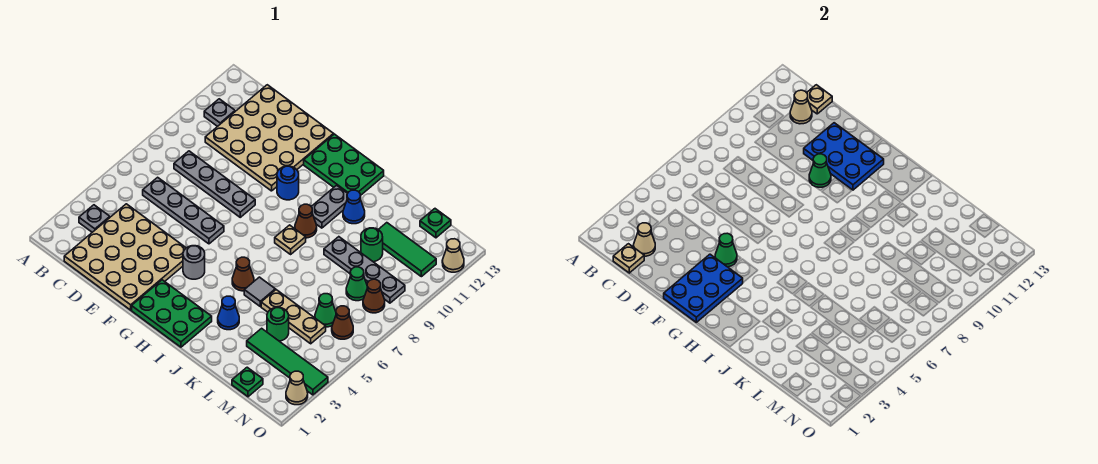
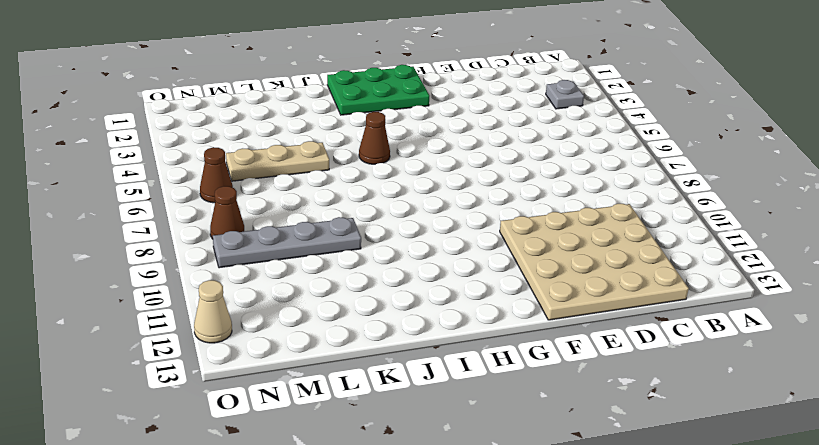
none -> grey 1x1 plate [204,99,235,126]
none -> tan 4x4 plate [64,204,186,310]
none -> grey 1x4 plate [143,177,224,244]
none -> grey 1x4 plate [174,151,255,217]

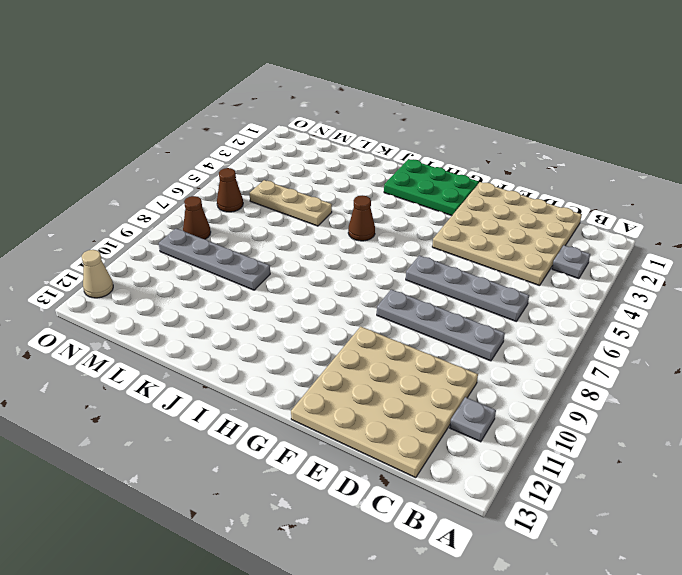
none -> grey 1x1 round brick [183,246,205,279]
none -> blue 1x1 round brick [277,166,299,200]
none -> green 2x3 plate [304,134,384,196]
none -> tan 1x1 plate [275,225,306,254]

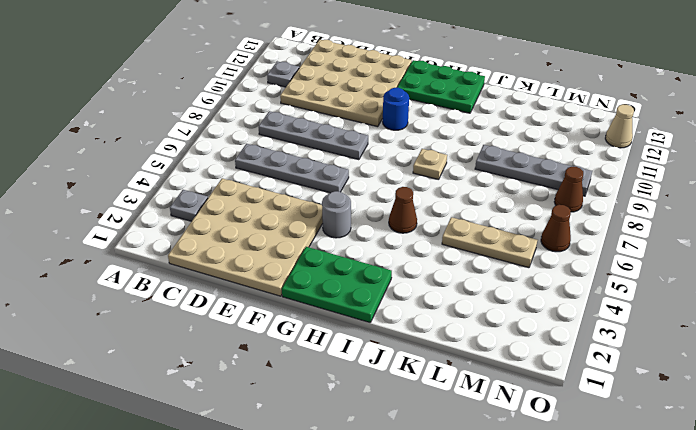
none -> brown 1x1 cone [295,204,317,238]
none -> grey 1x2 plate [311,185,348,228]
none -> blue 1x1 cone [218,296,239,330]
none -> grey 1x1 tile [244,277,275,307]

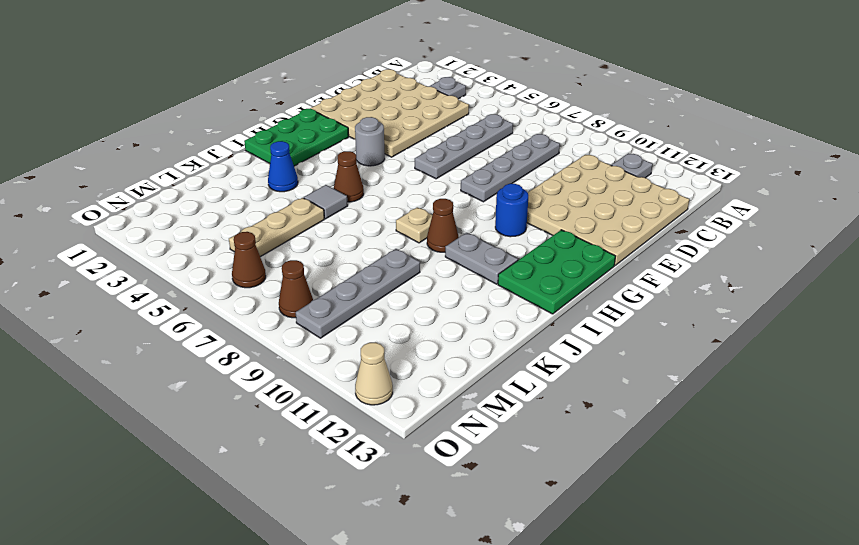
none -> blue 1x1 cone [343,190,365,224]
none -> green 1x4 tile [247,328,328,395]
none -> green 1x1 round brick [267,307,289,341]
none -> green 1x1 round brick [361,228,383,262]

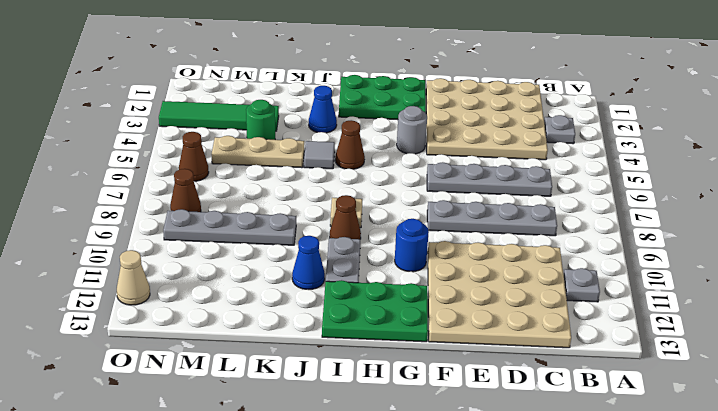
none -> green 1x1 round brick [361,228,383,262]
none -> green 1x3 tile [378,223,436,277]
none -> green 1x1 plate [232,367,263,397]
none -> green 1x1 cone [315,294,336,327]

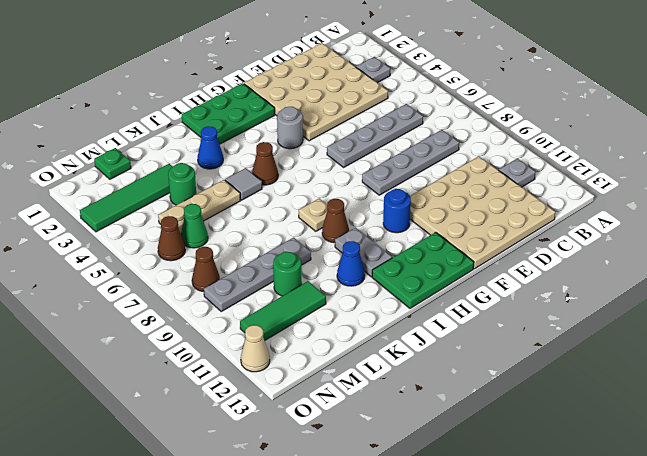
none -> green 1x1 cone [346,267,367,301]
none -> green 1x1 plate [420,209,451,238]
none -> tan 1x1 cone [286,371,308,405]
none -> tan 1x1 plate [613,244,644,273]

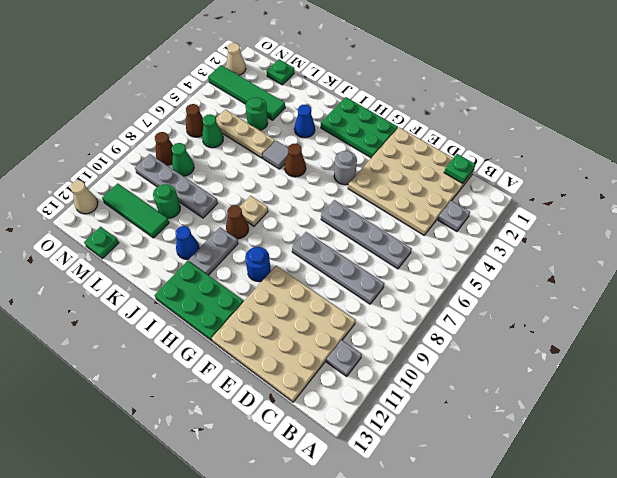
green 1x1 plate [444,154,476,183] -> tan 1x1 plate [613,244,644,273]
none -> tan 1x1 cone [634,223,655,256]
none -> tan 1x1 cone [790,90,812,124]
none -> tan 1x1 plate [807,85,832,114]
none -> blue 2x3 plate [804,123,884,190]

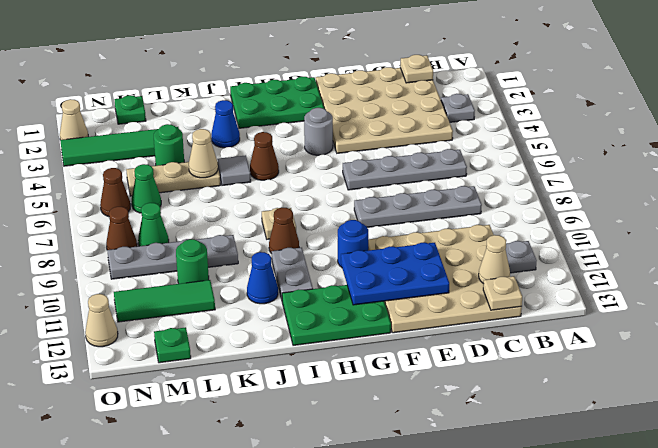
tan 1x1 cone [189,129,218,178] -> tan 1x1 cone moved to [634,223,655,256]
none -> blue 2x3 plate [664,254,743,323]
none -> green 1x1 cone [715,233,737,267]
none -> green 1x1 cone [809,154,831,187]

